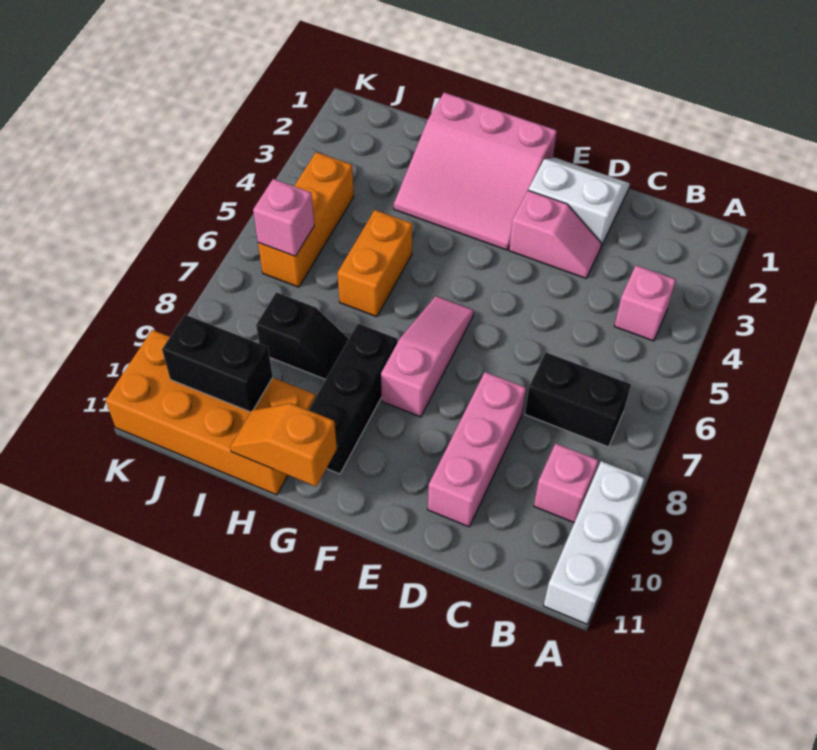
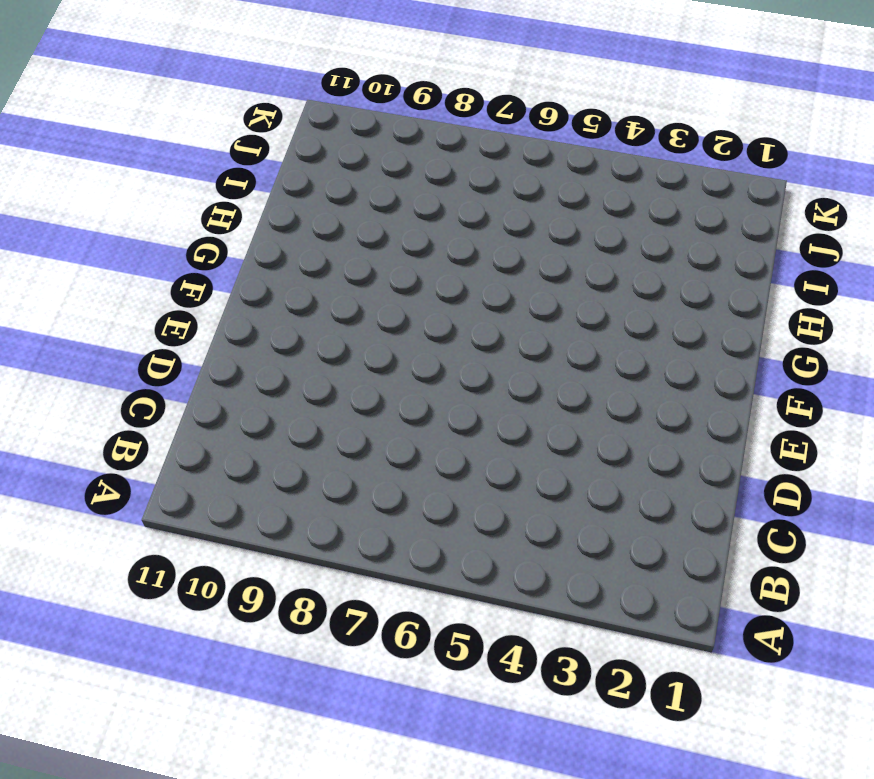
none -> white 1x3 brick [543,461,645,624]
none -> pink 1x1 brick [614,265,676,341]
none -> black 1x2 brick [525,352,631,447]

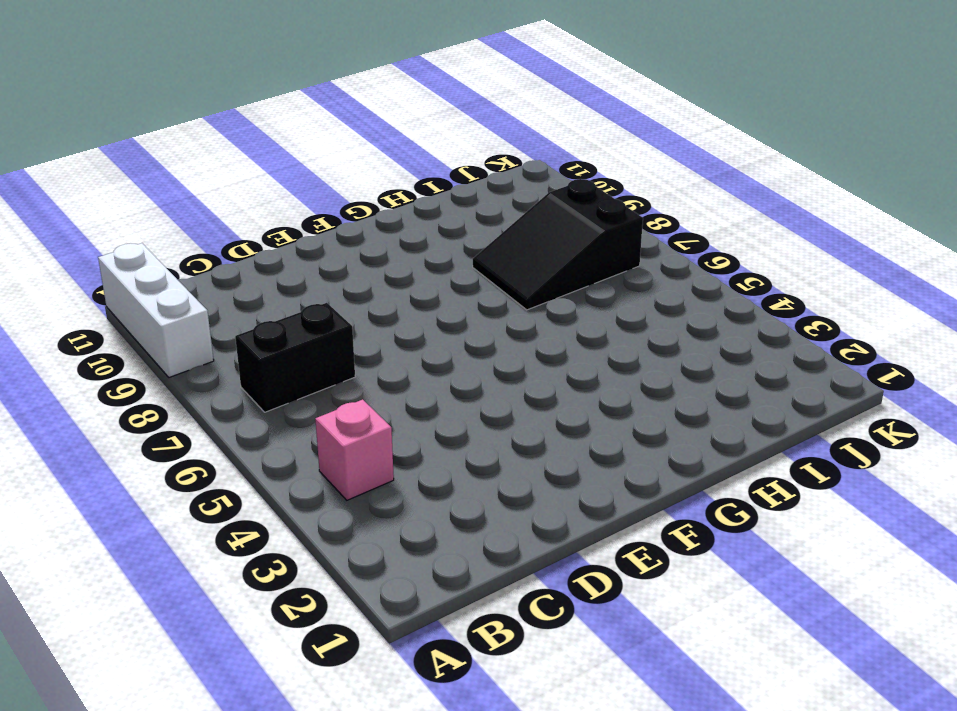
black 2x3 slope [473,179,643,310] -> black 1x2 slope [256,292,349,380]
none -> pink 1x1 brick [534,443,599,523]
none -> white 2x2 slope [528,158,630,246]
none -> pink 1x2 slope [509,190,602,278]

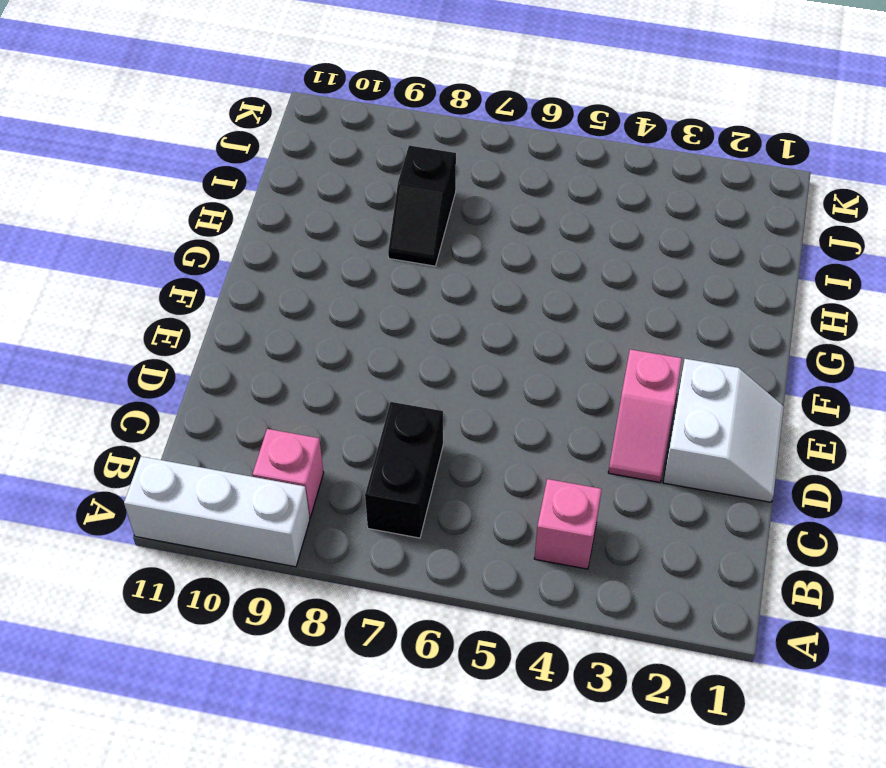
none -> pink 1x3 brick [428,372,526,527]
none -> pink 3x3 slope [394,93,557,250]
none -> pink 1x3 slope [381,296,474,417]

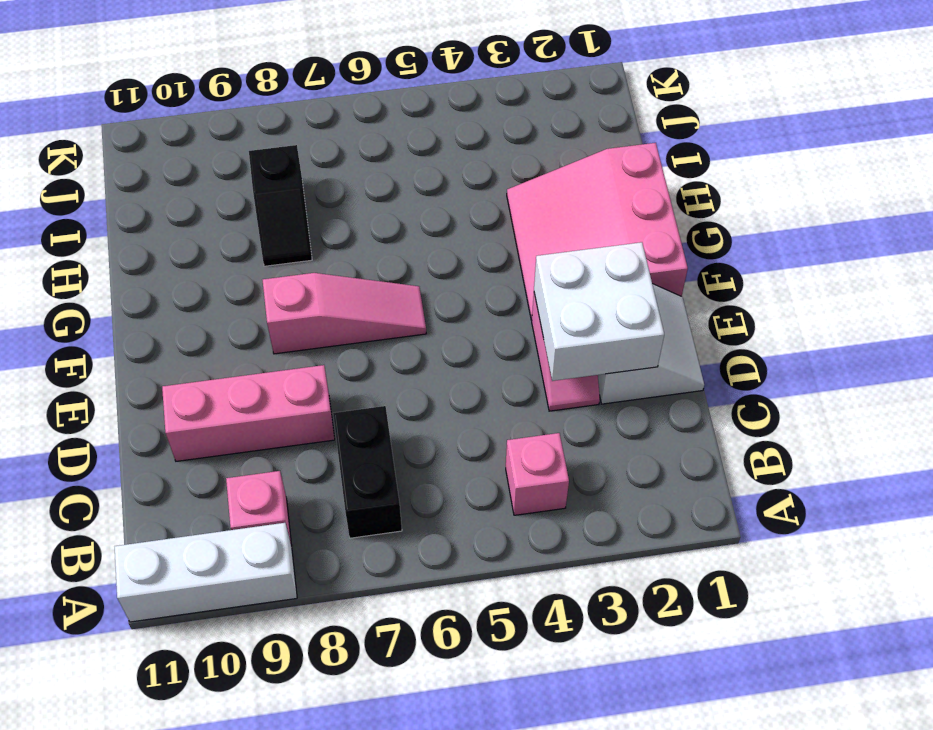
white 2x2 brick [534,242,664,381] -> none
none -> black 1x3 brick [309,324,397,474]
none -> orange 1x2 brick [338,210,412,317]
none -> orange 2x4 brick [106,330,315,495]

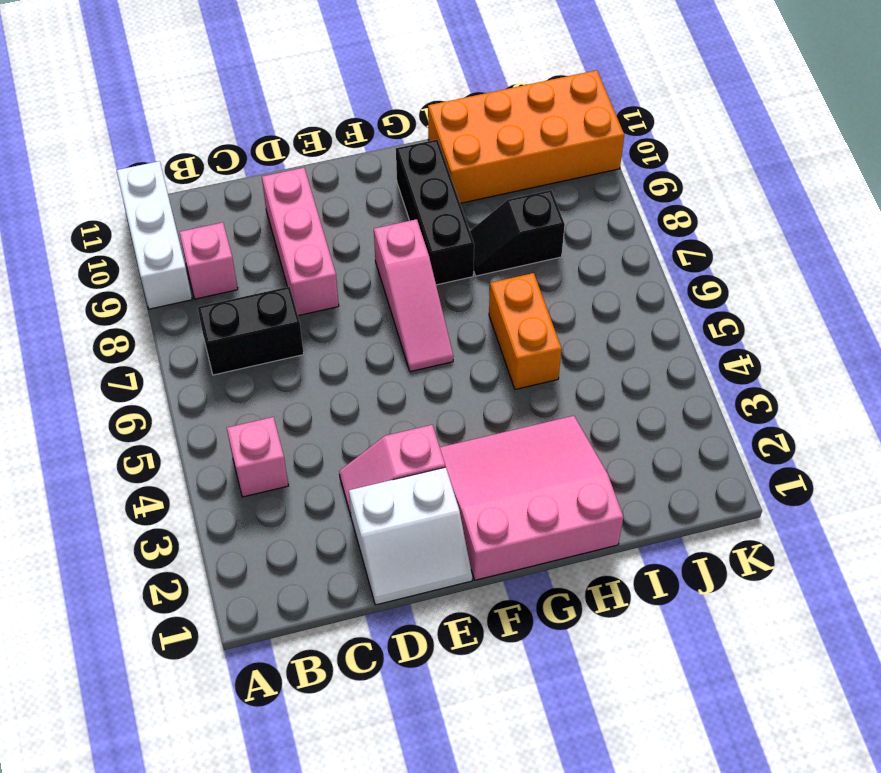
none -> orange 1x3 brick [258,152,354,287]
none -> orange 1x2 slope [230,403,337,487]
none -> black 1x2 brick [162,315,273,412]

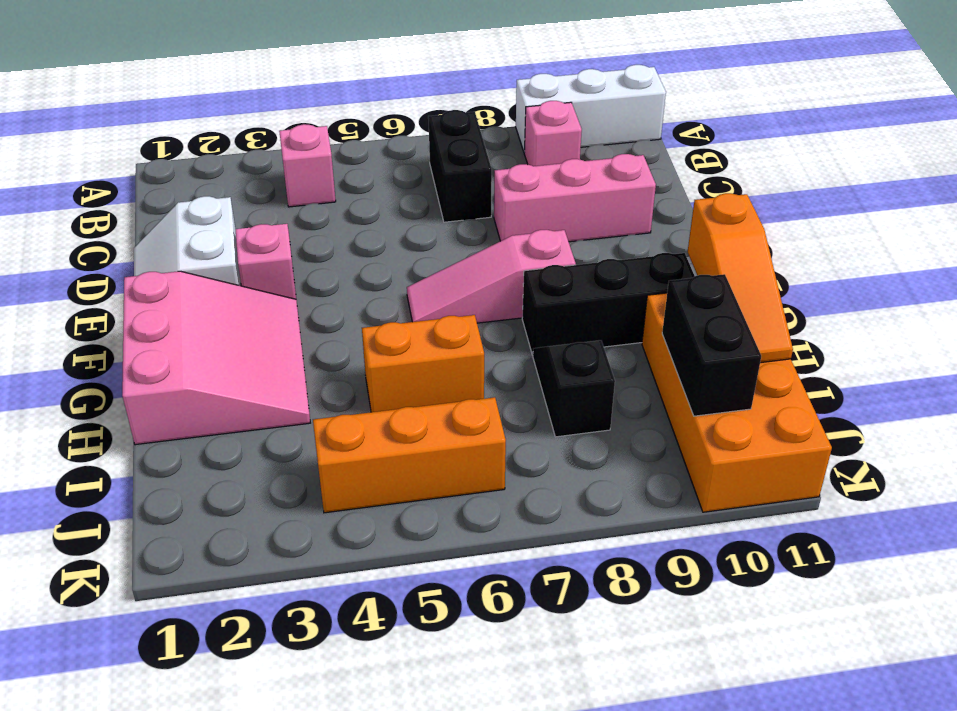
orange 1x3 slope [688,193,793,363] -> orange 1x2 slope [230,403,337,487]
none -> pink 1x1 brick [253,179,314,256]

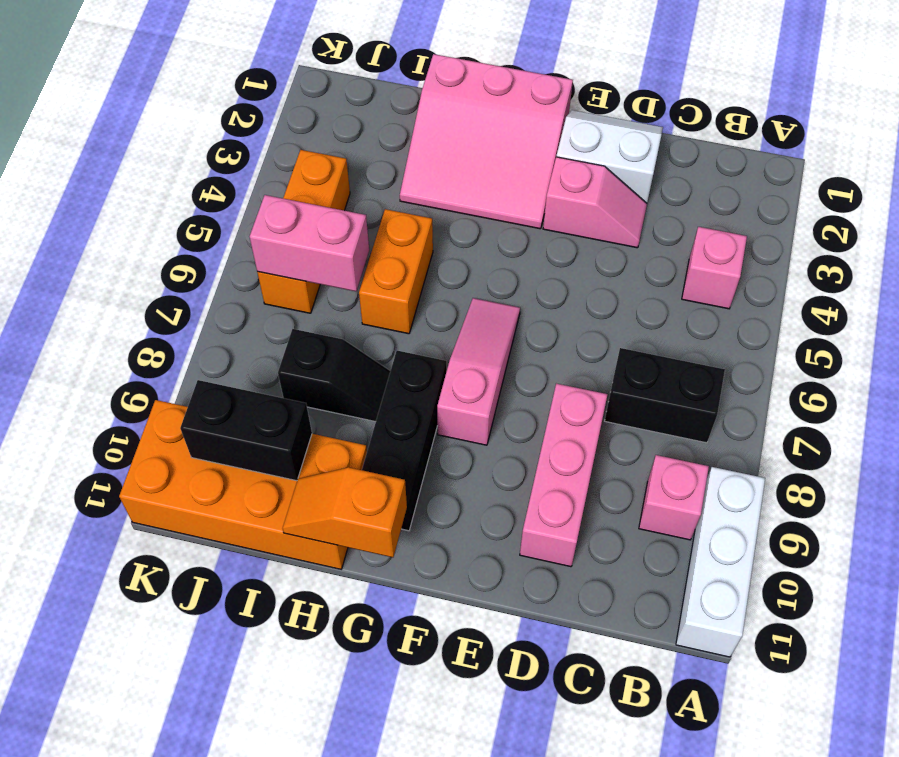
pink 1x2 brick [250,195,369,291] -> pink 1x1 brick [253,179,314,256]

